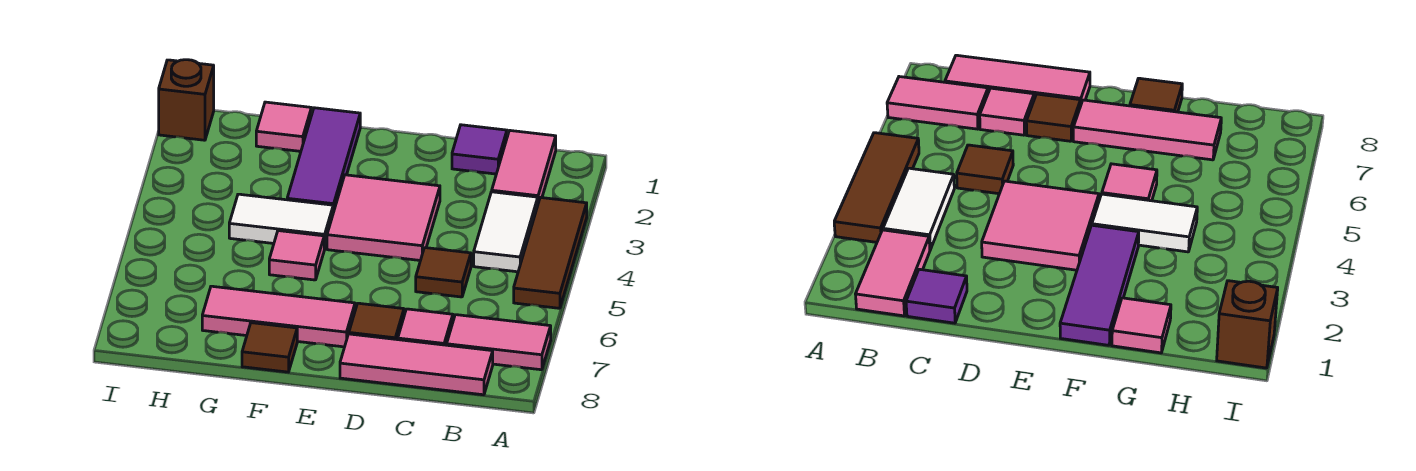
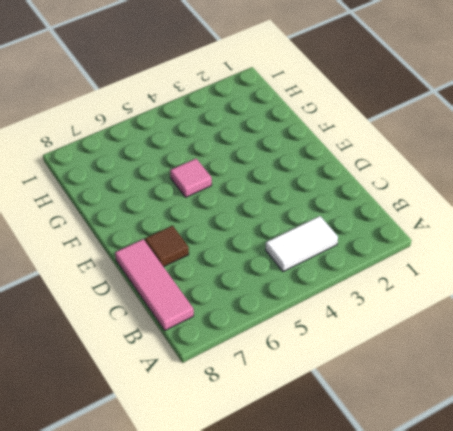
none -> brown 1x3 tile [514,197,587,308]
none -> pink 1x2 tile [447,315,551,370]
none -> pink 1x2 tile [492,131,556,203]

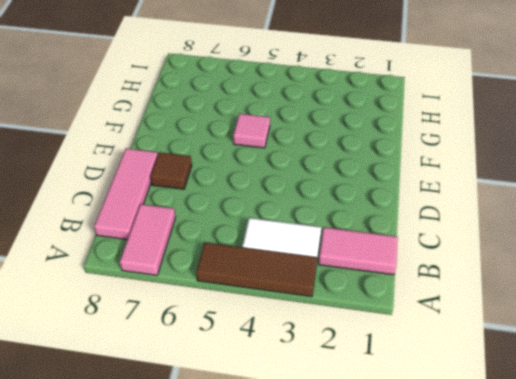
none -> purple 1x1 tile [452,125,507,174]
none -> brown 1x1 tile [416,248,471,297]
none -> pink 1x1 tile [398,309,453,345]

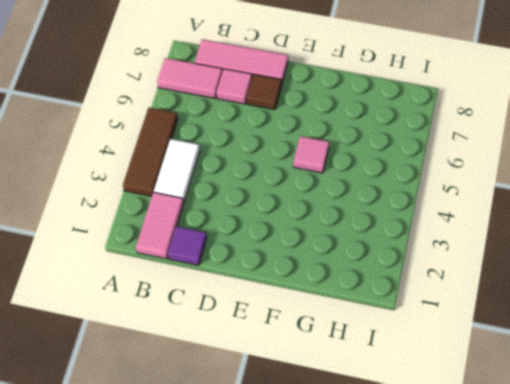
none -> brown 1x1 tile [416,248,471,297]
none -> pink 2x2 tile [327,175,440,260]
none -> pink 1x3 tile [202,286,355,347]

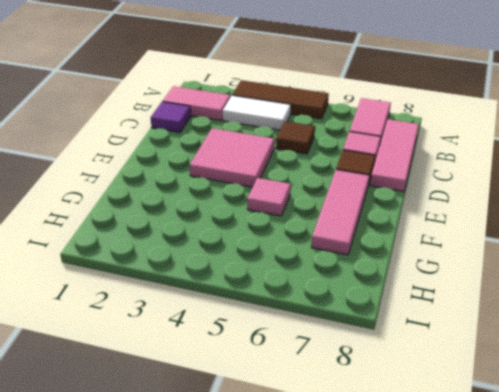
none -> purple 1x3 tile [287,108,360,212]
none -> white 1x2 tile [229,194,333,249]
none -> brown 1x1 tile [242,323,297,372]

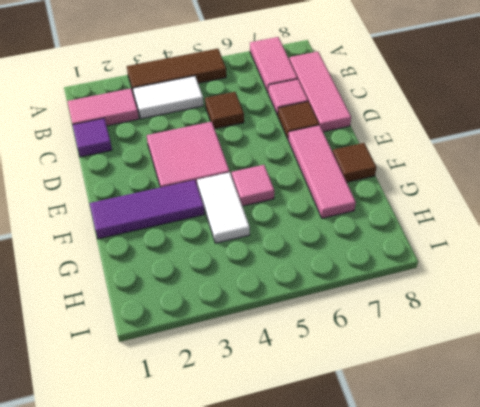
none -> pink 1x1 tile [256,102,311,151]
none -> brown 1x1 brick [159,60,214,140]

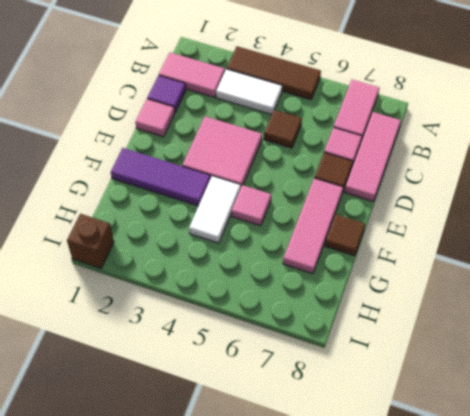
pink 1x1 tile [135,99,175,137] -> pink 1x1 tile moved to [256,102,311,151]

